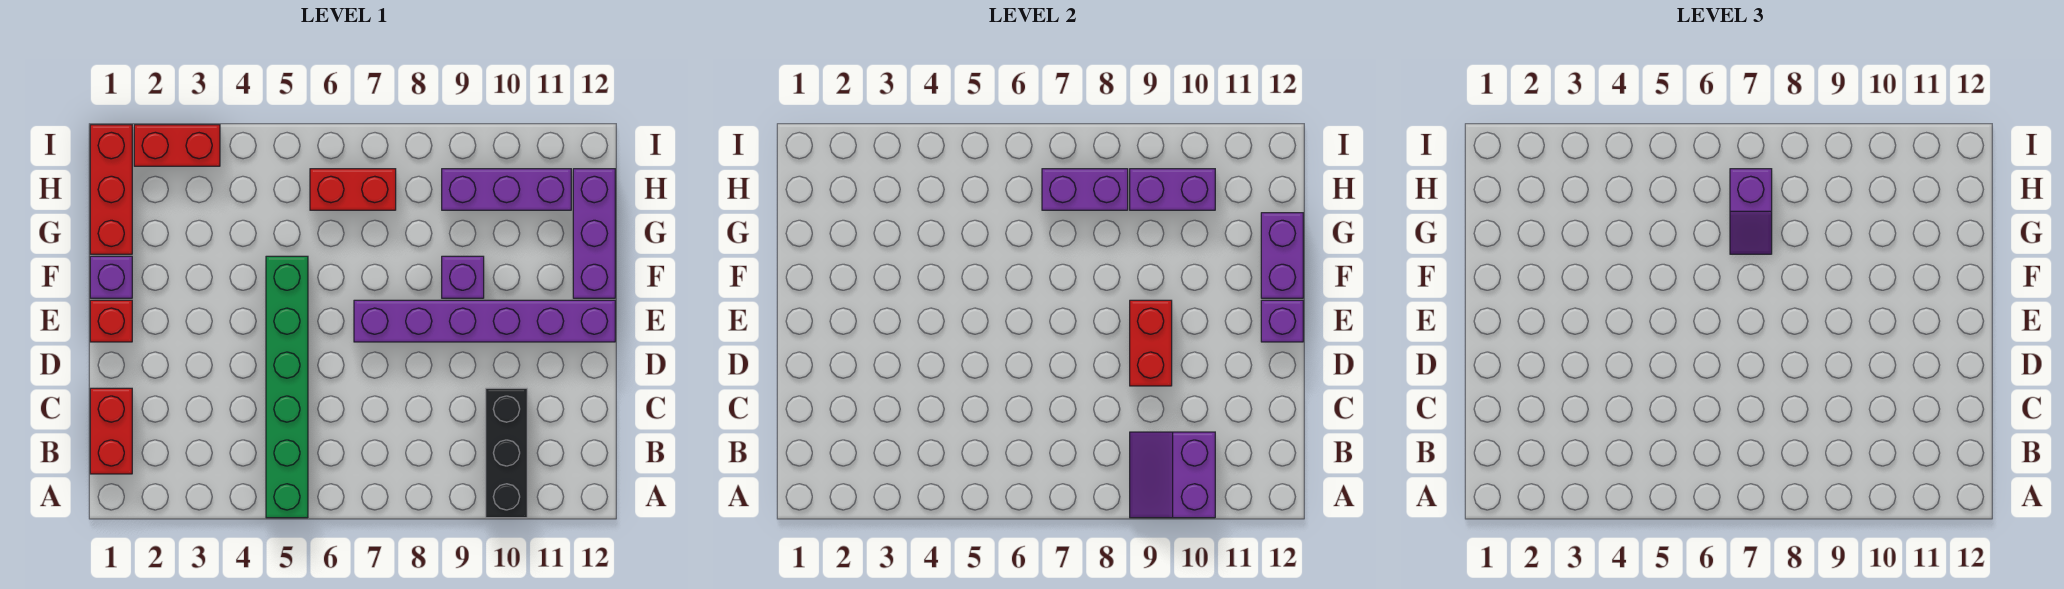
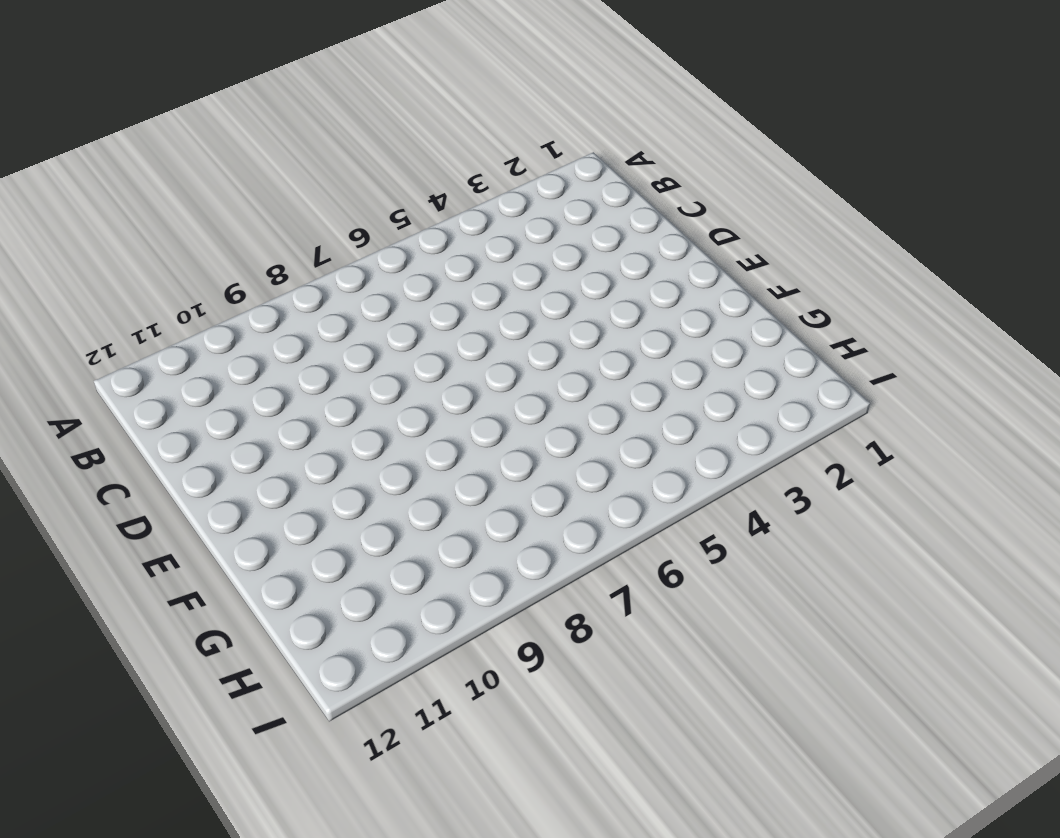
none -> green 1x6 brick [266,256,308,518]
none -> black 1x3 brick [486,388,527,518]
none -> red 1x2 brick [90,388,132,474]

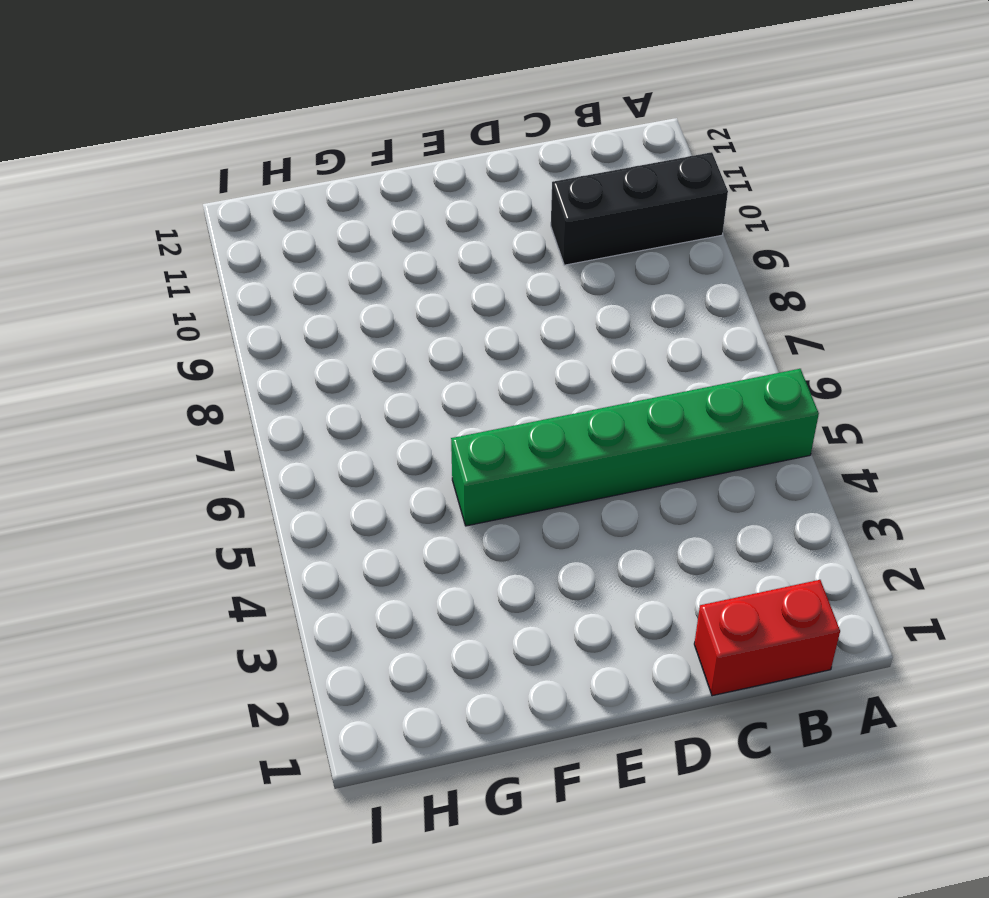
none -> red 1x1 brick [90,300,132,342]
none -> purple 1x6 brick [354,300,615,342]
none -> purple 1x1 brick [90,256,132,298]

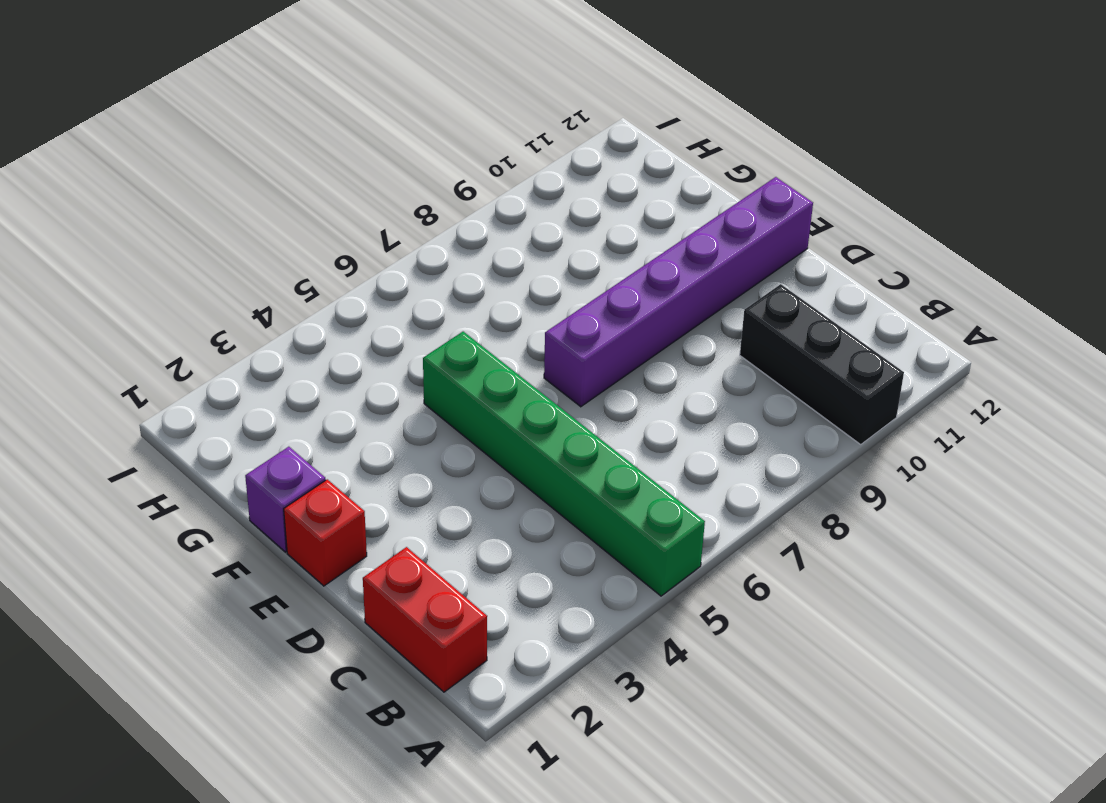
none -> purple 1x1 brick [442,256,484,298]
none -> purple 1x3 brick [573,169,615,298]
none -> red 1x3 brick [90,125,132,254]

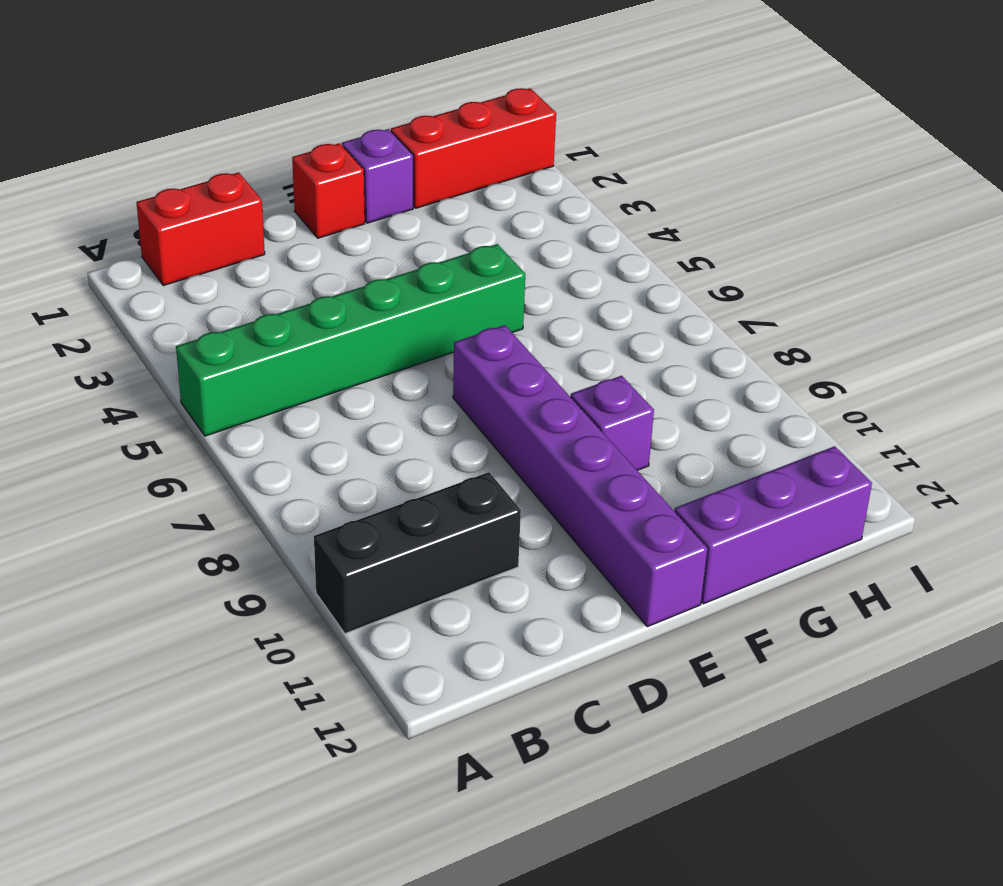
none -> red 1x2 brick [310,169,396,210]
none -> purple 1x3 brick [442,169,571,210]
none -> red 1x2 brick [134,125,220,166]

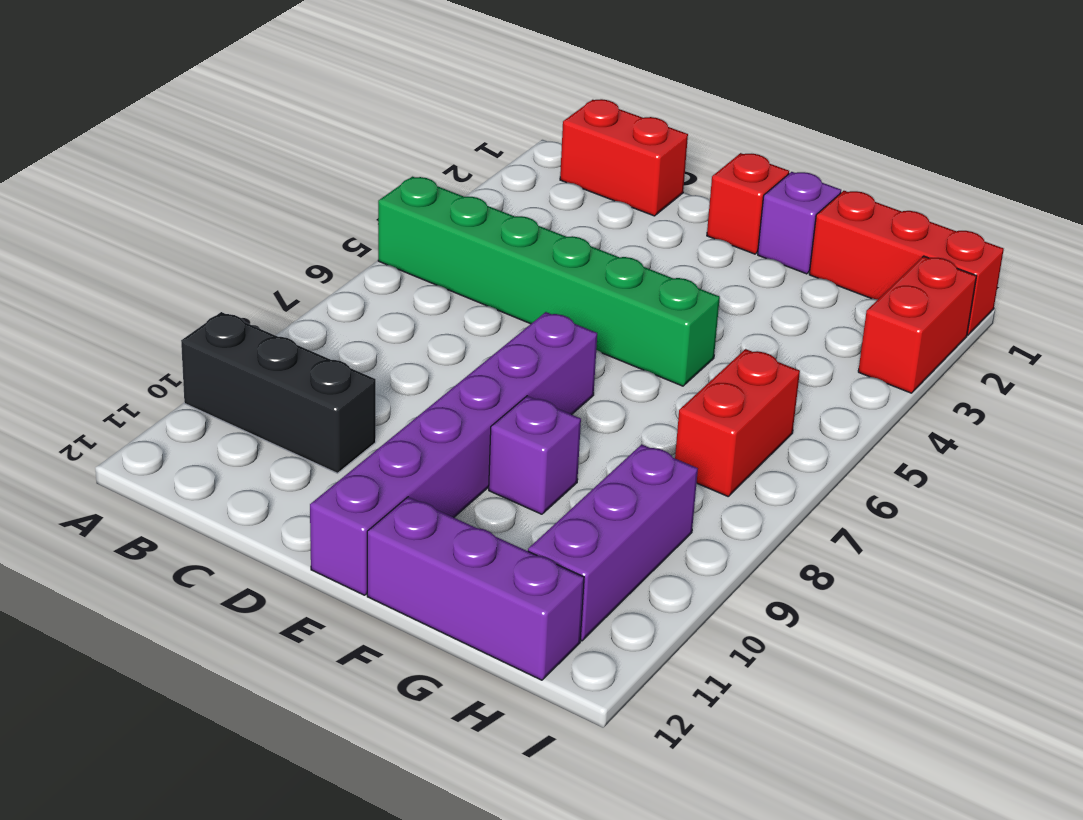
none -> purple 2x2 slope [1130,432,1215,518]
none -> red 1x2 brick [1130,300,1172,386]
none -> purple 1x1 brick [1261,300,1303,342]

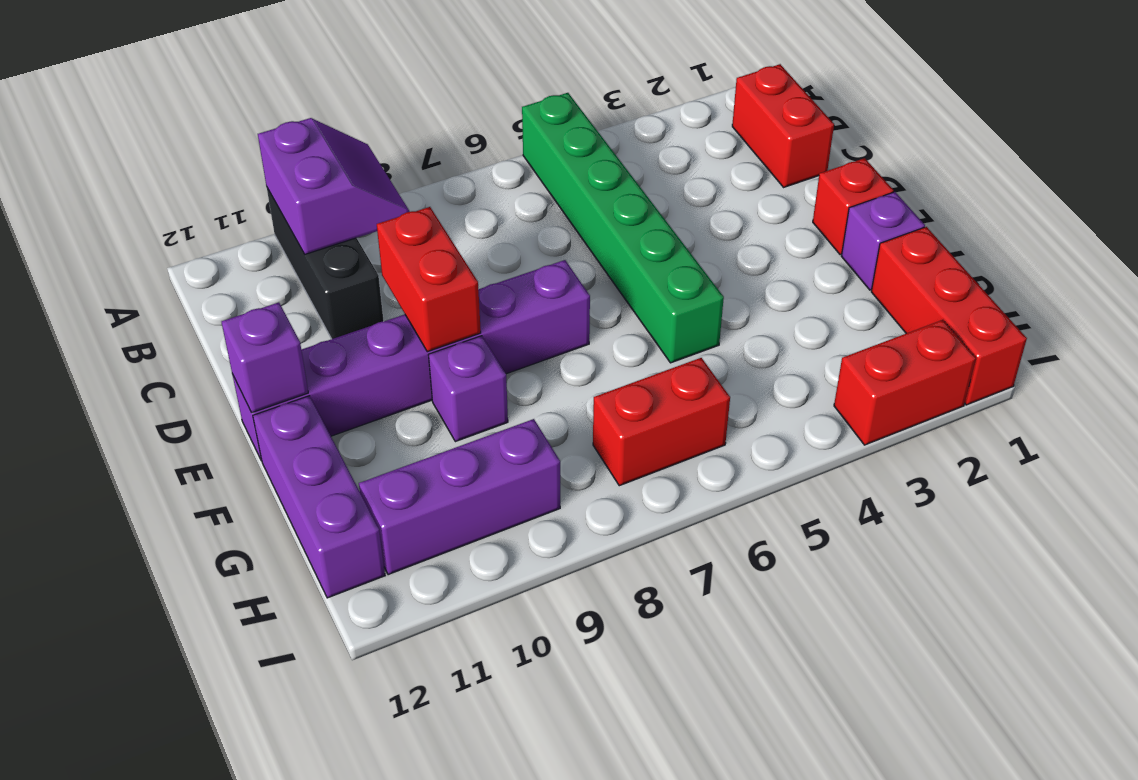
none -> purple 1x2 brick [1261,213,1303,298]
none -> purple 1x2 brick [1042,169,1128,210]
none -> purple 1x2 brick [1130,169,1215,210]

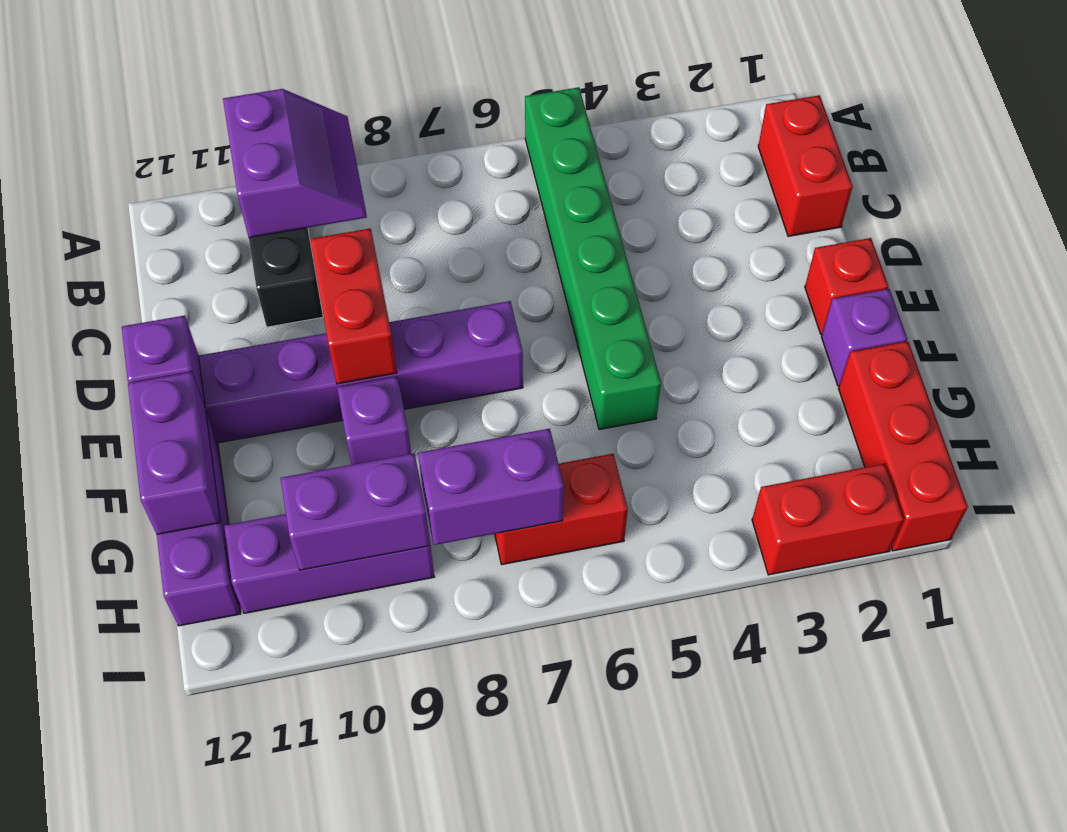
none -> purple 1x2 slope [1730,169,1772,254]

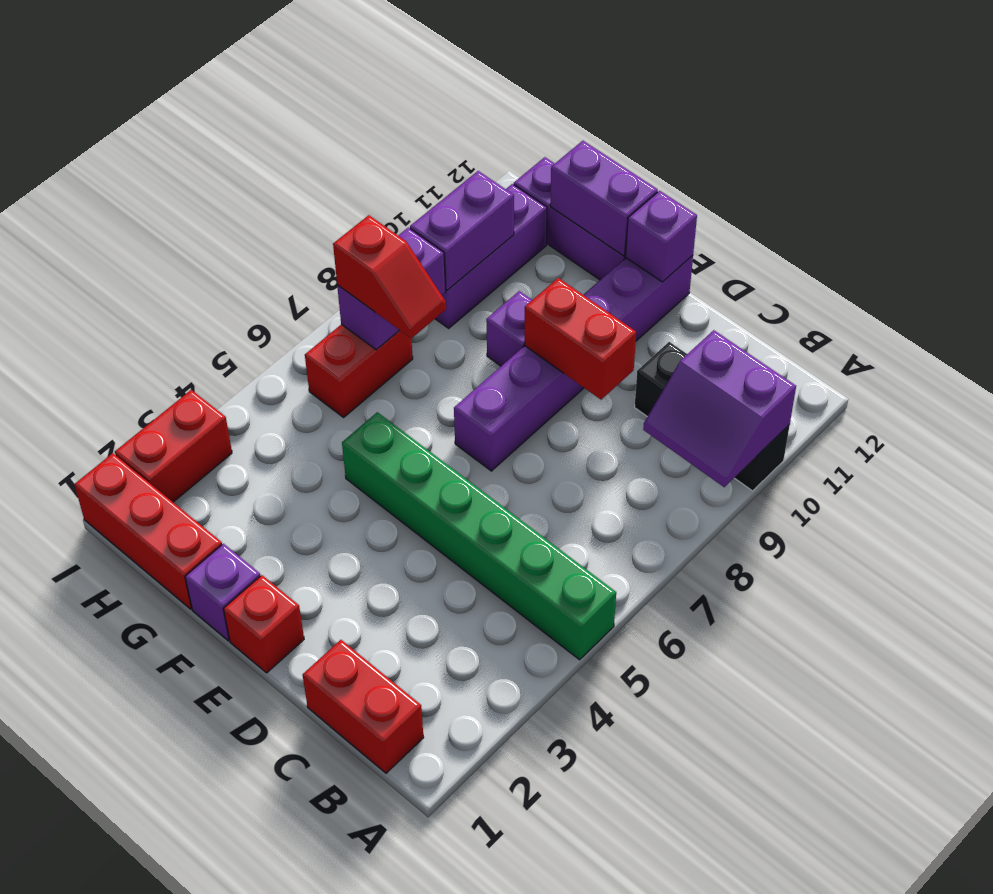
red 1x2 slope [333,215,446,339] -> purple 1x2 slope [1730,169,1772,254]

